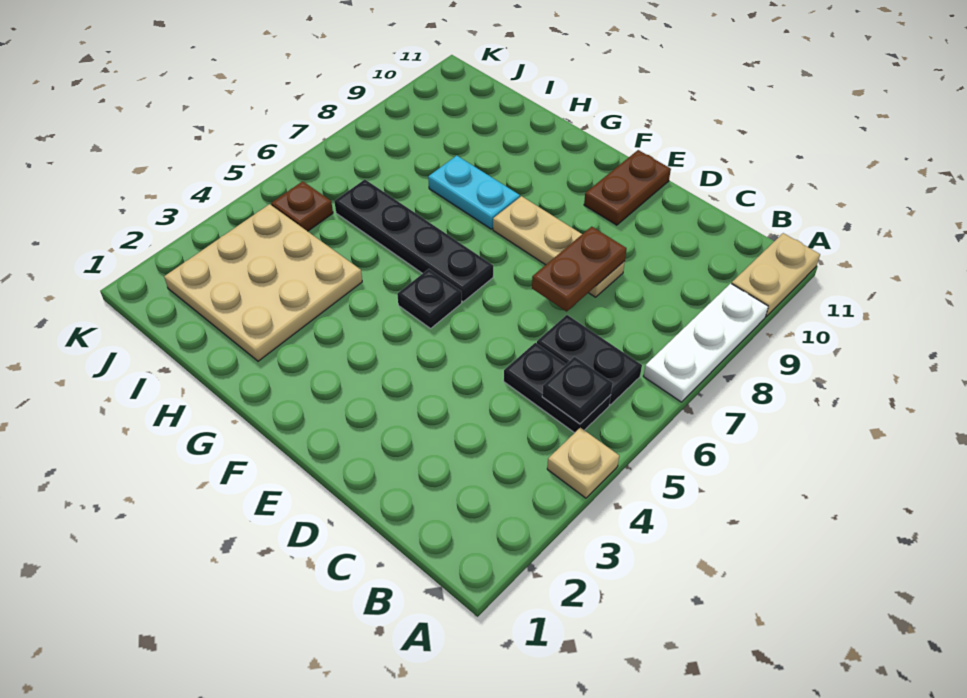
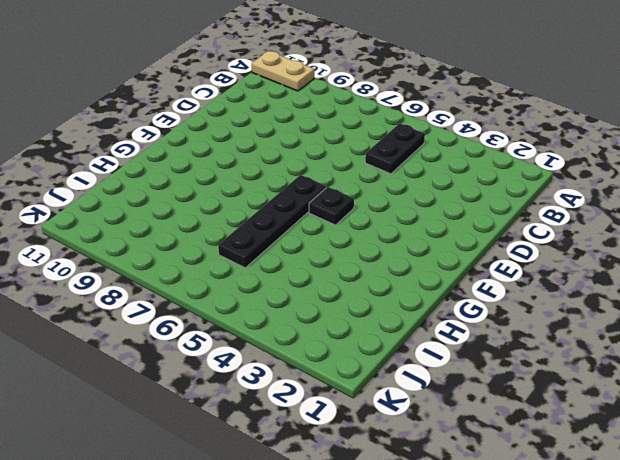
none -> tan 1x1 plate [547,428,619,498]
none -> white 1x3 plate [643,283,768,402]
none -> black 1x2 plate [537,315,642,405]

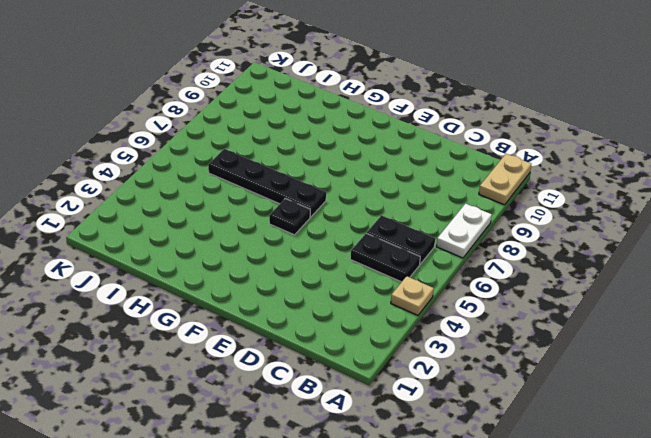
white 1x2 plate [436,204,492,258] -> white 1x3 plate [643,283,768,402]
none -> tan 1x3 plate [493,196,625,297]
none -> brown 1x2 plate [584,150,671,225]
none -> cyan 1x2 plate [428,156,520,229]

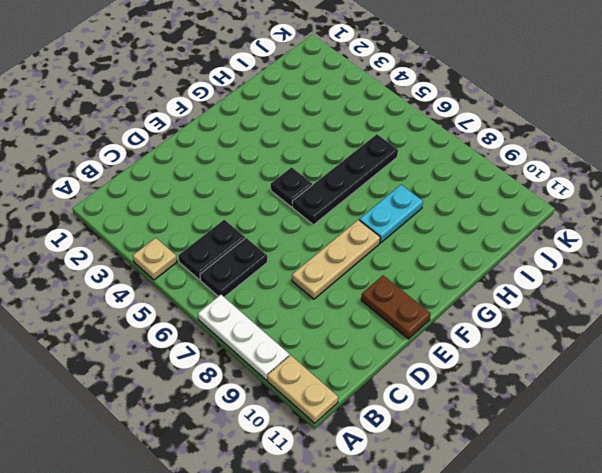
none -> tan 3x3 plate [164,204,362,361]
none -> brown 1x1 plate [271,181,333,231]
none -> black 1x1 plate [542,357,613,424]

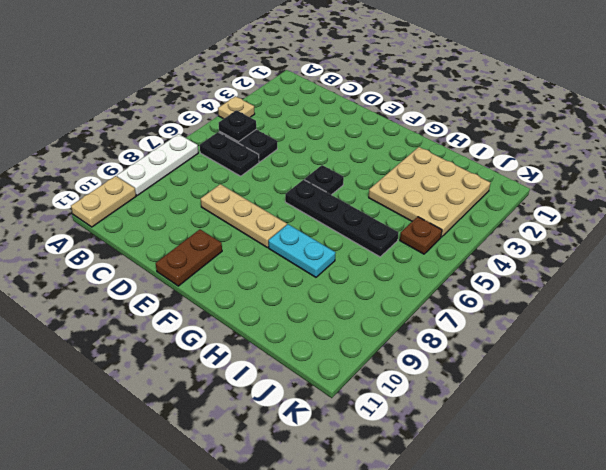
none -> brown 1x2 plate [532,227,627,311]

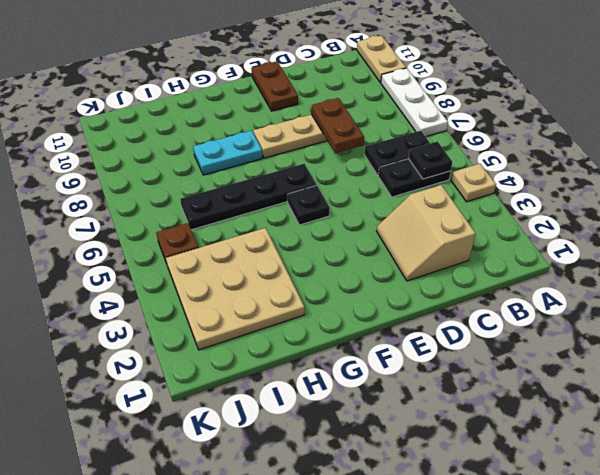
tan 2x2 slope [377,185,476,281] -> none

